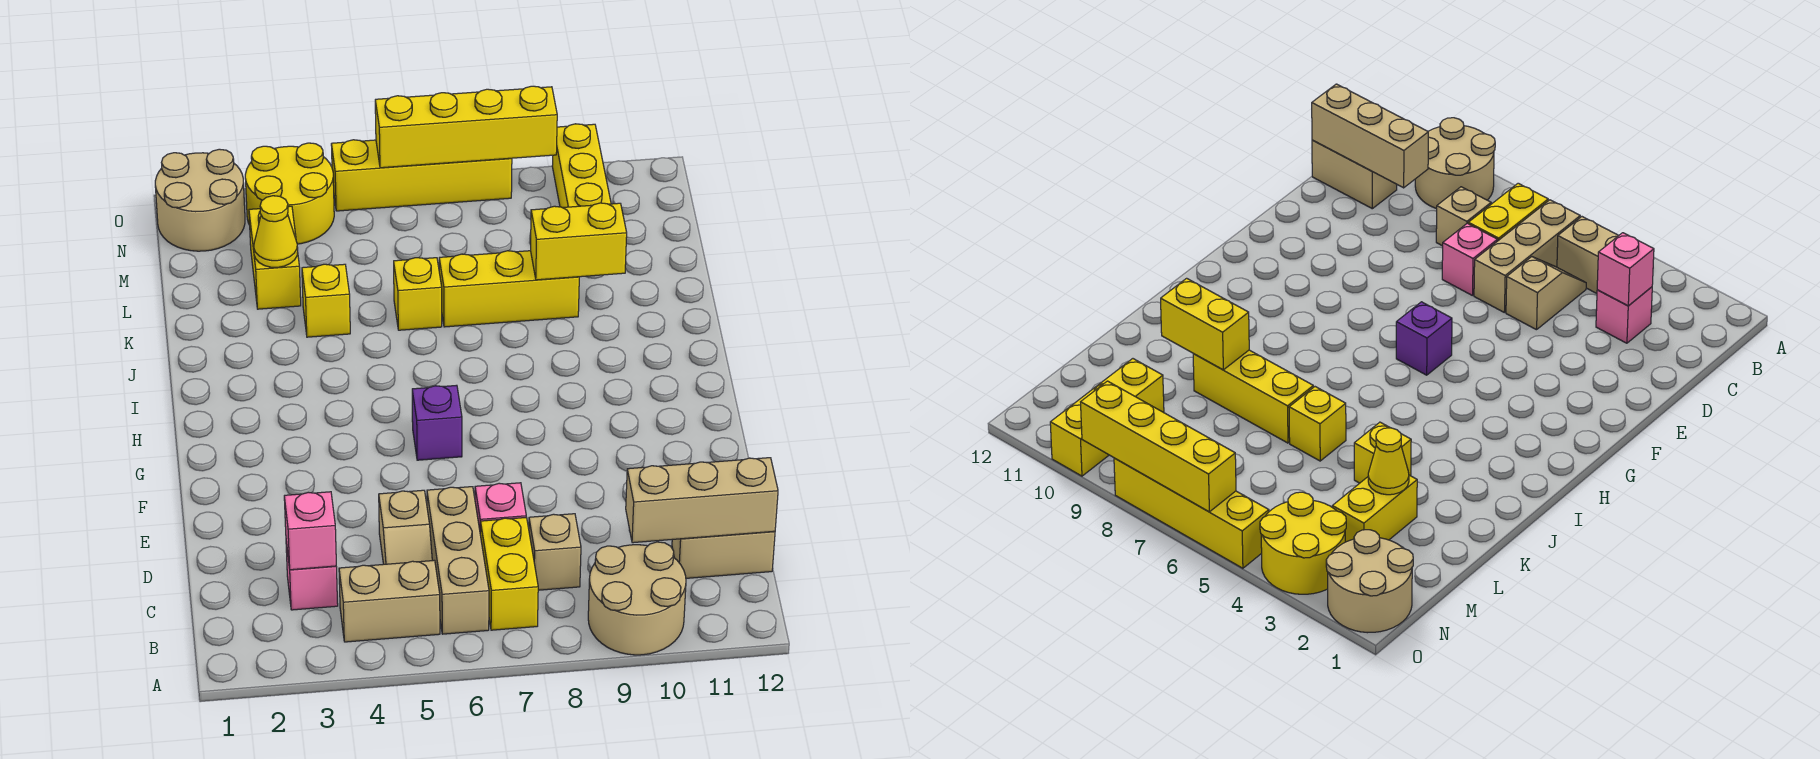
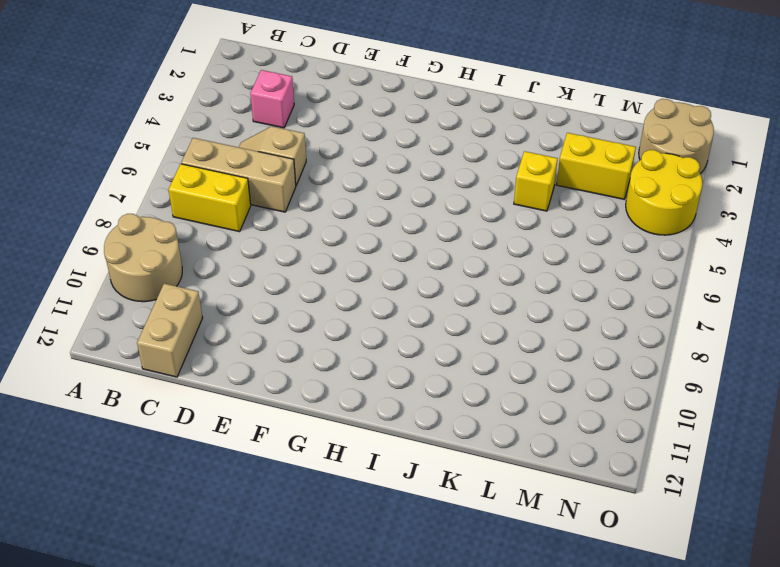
none -> tan 1x2 brick [339,560,440,642]
none -> tan 1x1 brick [529,514,581,590]
none -> pink 1x1 brick [475,483,526,531]

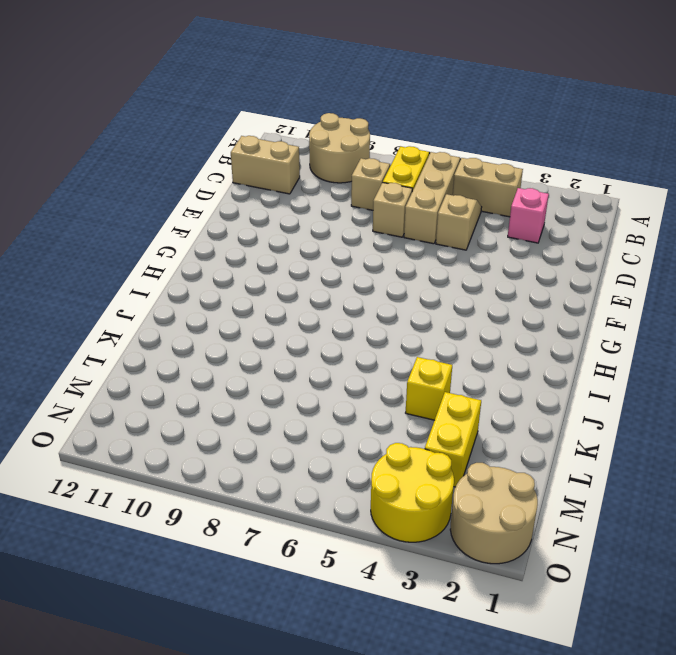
tan 1x1 brick [373,182,412,237] -> pink 1x1 brick [475,483,526,531]
none -> purple 1x1 brick [412,385,462,460]
none -> yellow 1x1 brick [394,258,442,330]
none -> yellow 1x3 brick [439,251,579,327]

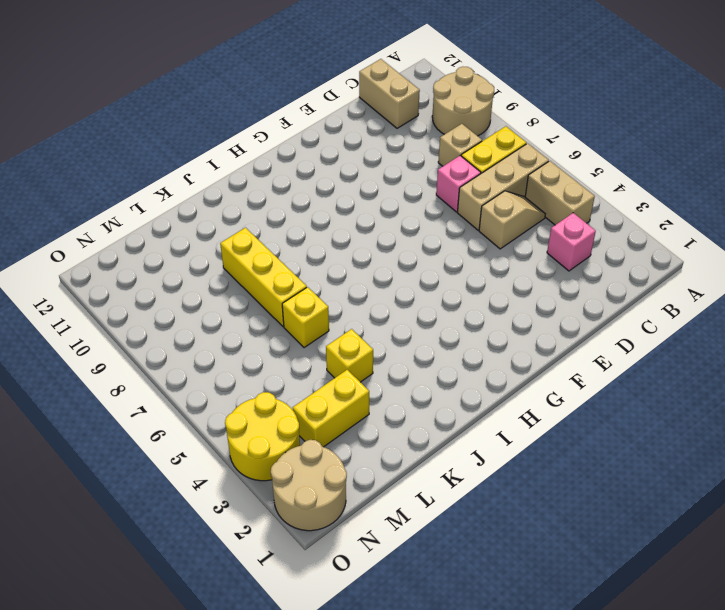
none -> purple 1x1 brick [412,385,462,460]
none -> yellow 1x3 brick [552,124,611,208]
none -> yellow 1x4 brick [331,140,512,211]

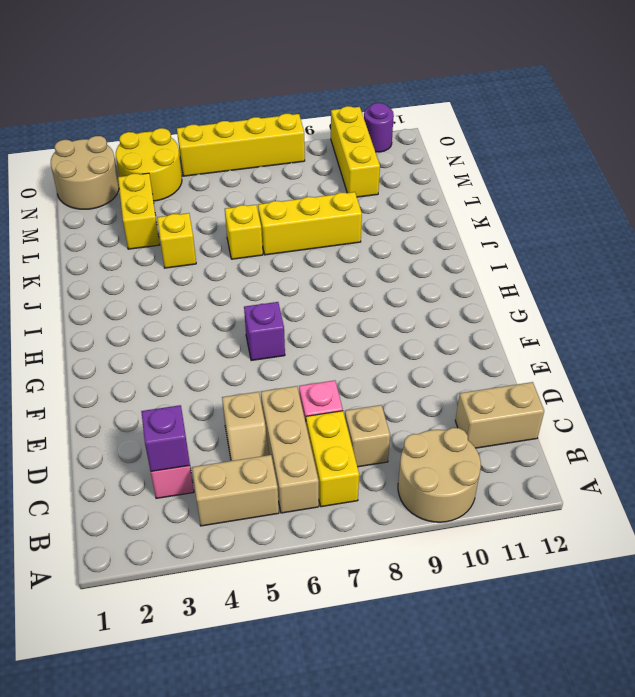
purple 1x1 brick [141,405,190,471] -> pink 1x1 brick [284,492,336,570]
purple 1x1 round brick [364,103,394,152] -> none
none -> tan 1x3 brick [626,458,778,543]
none -> yellow 1x2 brick [531,203,627,280]
none -> yellow 1x1 cone [254,196,298,267]

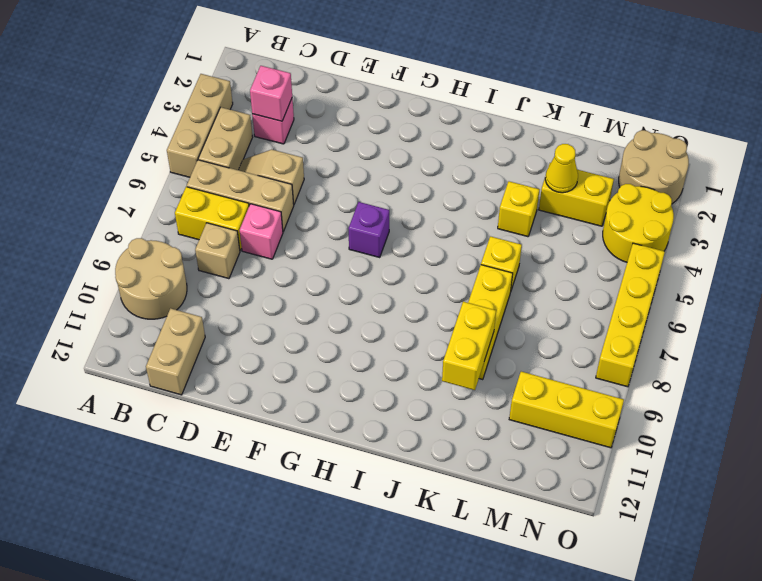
tan 1x3 brick [167,74,233,177] -> tan 1x3 brick moved to [626,458,778,543]
none -> yellow 1x4 brick [375,86,557,168]

